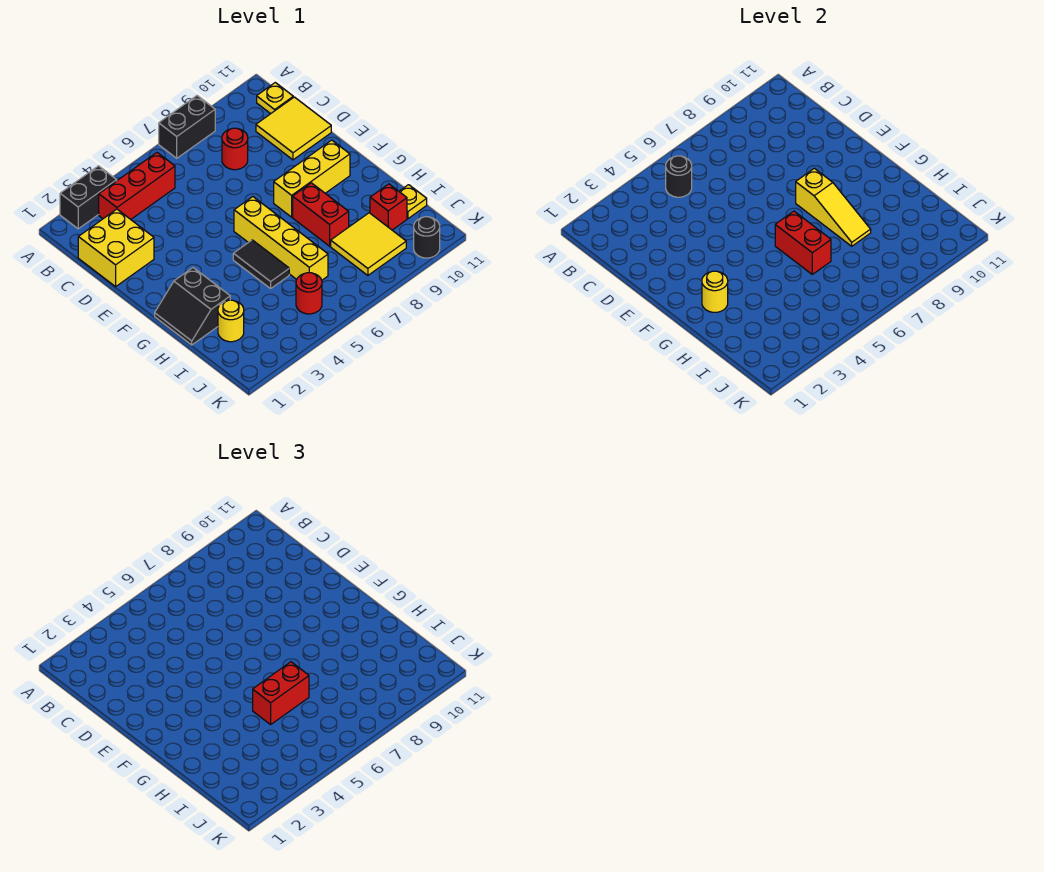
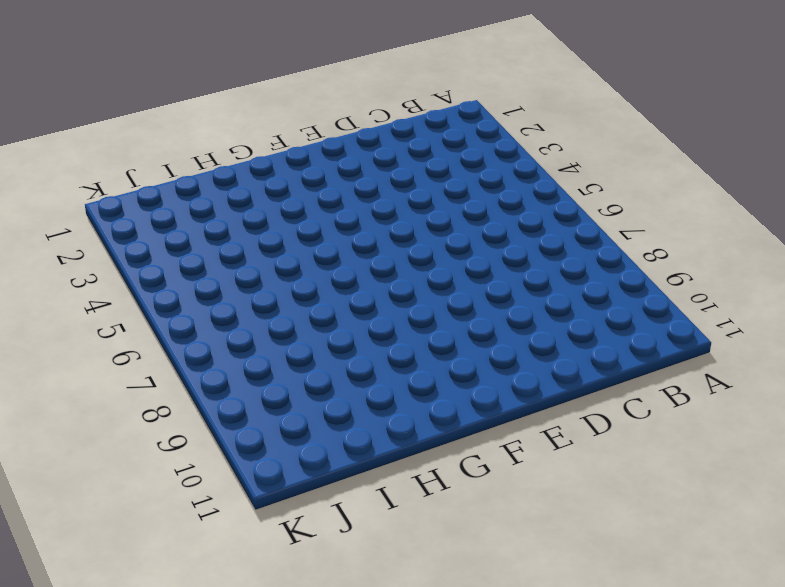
none -> black 1x2 brick [60,166,117,229]
none -> black 1x2 brick [159,96,215,158]
none -> red 1x3 brick [99,153,175,219]

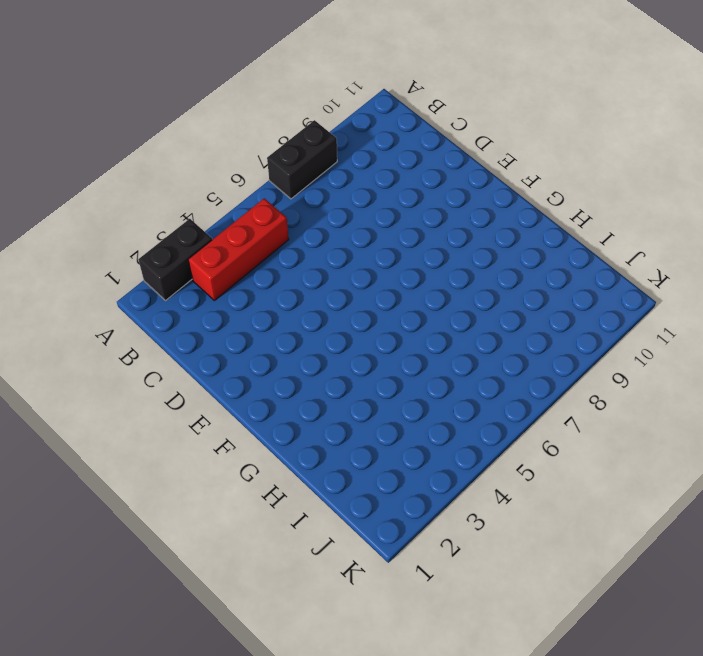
none -> yellow 1x1 plate [257,83,293,114]
none -> yellow 2x2 brick [78,209,154,287]
none -> red 1x1 round brick [222,128,248,170]

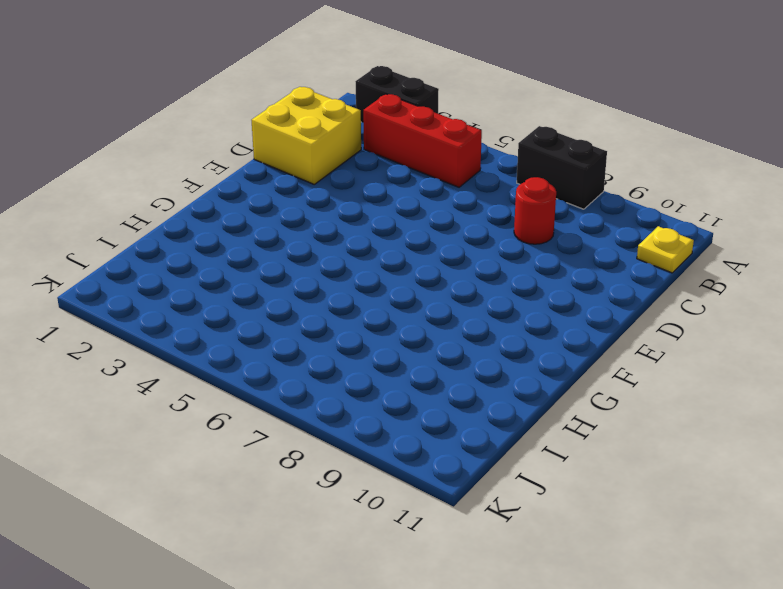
none -> yellow 2x2 tile [256,97,331,160]
none -> yellow 1x4 brick [234,197,328,280]
none -> yellow 1x3 brick [274,140,350,217]

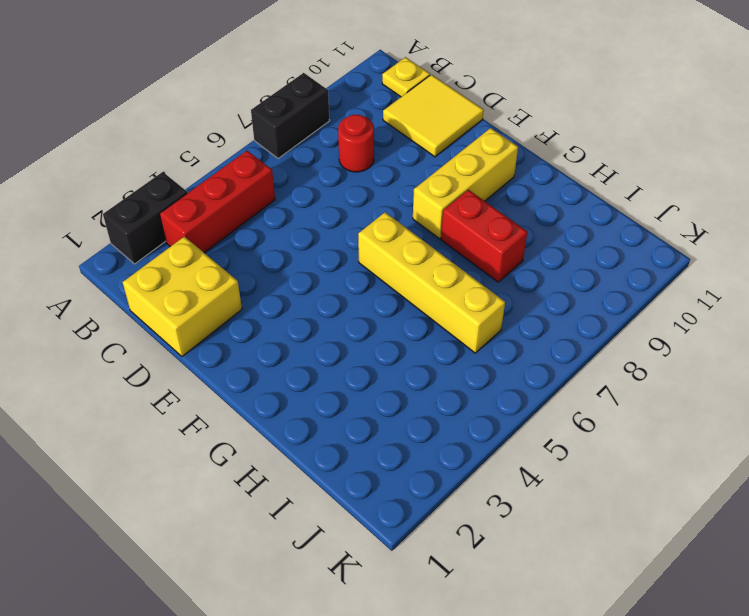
none -> black 2x2 slope [155,268,230,345]
none -> black 1x2 tile [233,240,289,288]
none -> yellow 1x1 round brick [218,300,244,342]

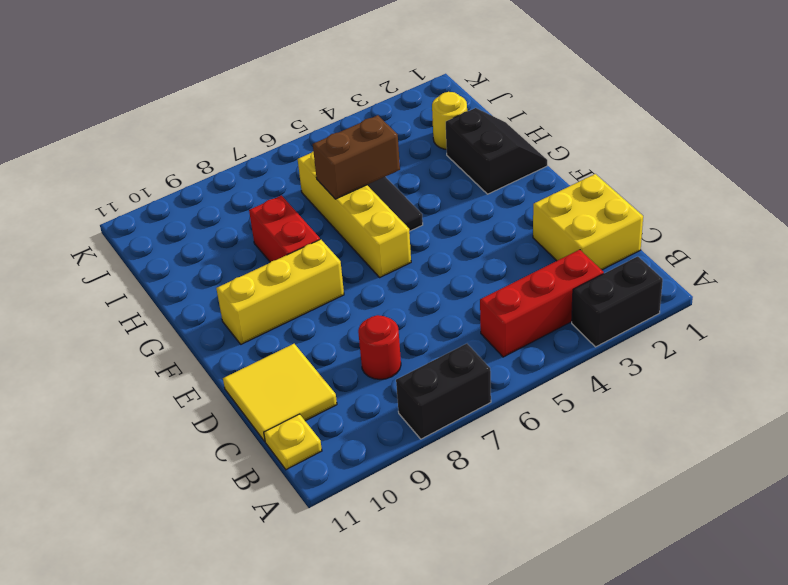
brown 1x2 brick [313,115,400,199] -> red 1x2 brick [775,211,831,274]
none -> yellow 2x2 tile [331,213,406,275]
none -> red 1x1 brick [370,184,407,230]
none -> yellow 1x1 plate [399,185,427,219]

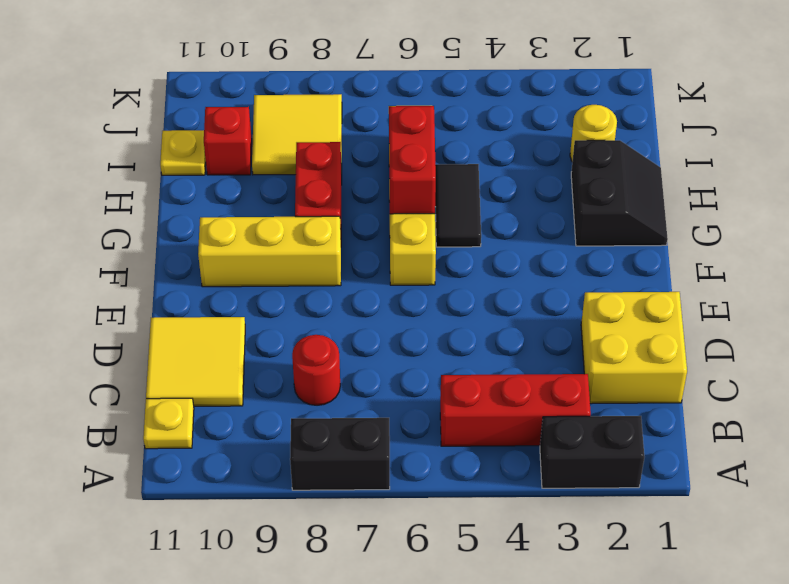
none -> red 1x1 round brick [296,273,322,314]
none -> black 1x1 round brick [414,217,440,258]
none -> black 1x1 round brick [666,156,692,197]

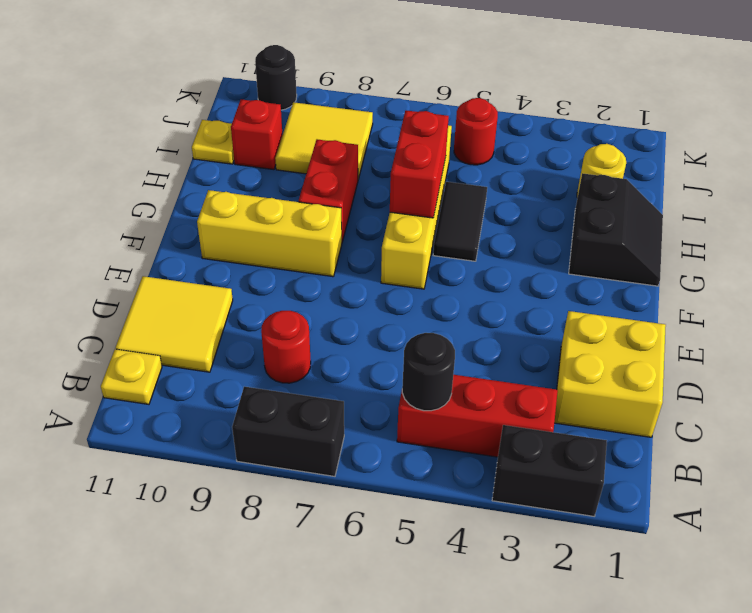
none -> yellow 1x3 slope [796,168,871,246]
none -> yellow 1x1 round brick [702,271,728,312]
none -> red 1x2 brick [253,662,309,724]

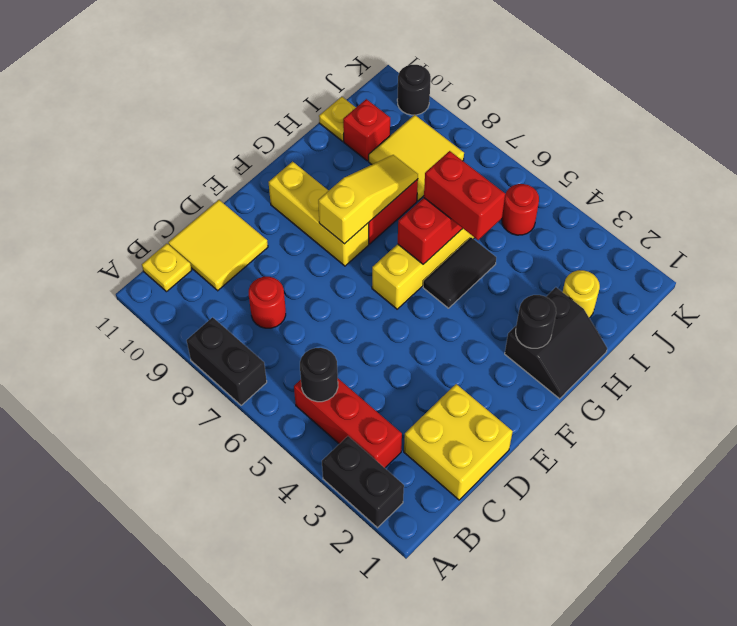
black 1x1 round brick [516,295,556,348] -> yellow 1x1 round brick [702,271,728,312]

